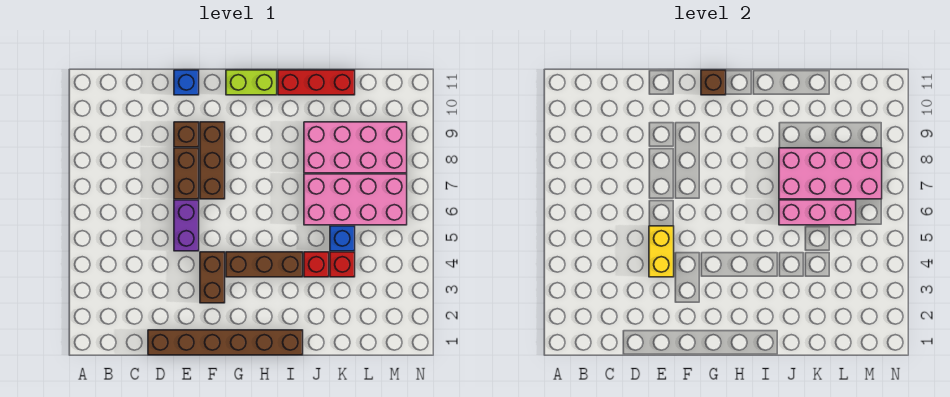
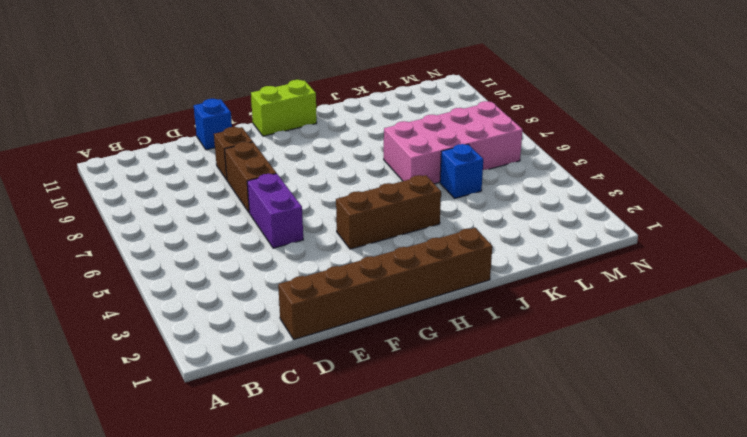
none -> brown 1x2 brick [200,252,225,303]
none -> brown 1x3 brick [200,122,225,199]
none -> red 1x3 brick [278,70,355,95]

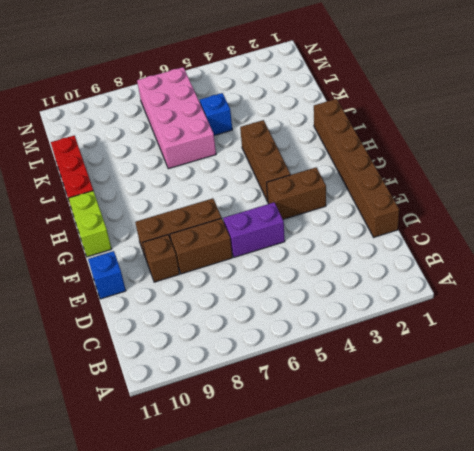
none -> red 1x1 brick [304,252,329,277]
none -> pink 2x4 brick [304,122,407,173]
none -> red 1x1 brick [330,252,355,277]

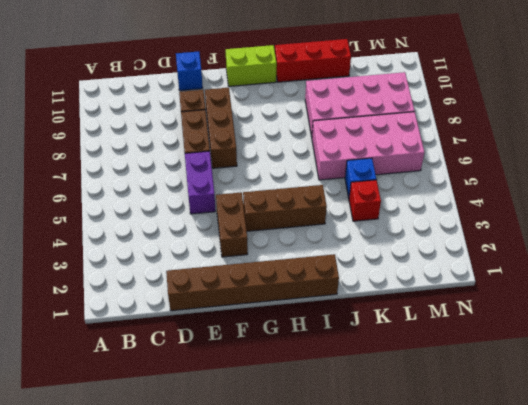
none -> red 1x1 brick [304,252,329,277]
none -> yellow 1x2 brick [649,226,674,277]
none -> brown 1x1 brick [701,70,726,95]

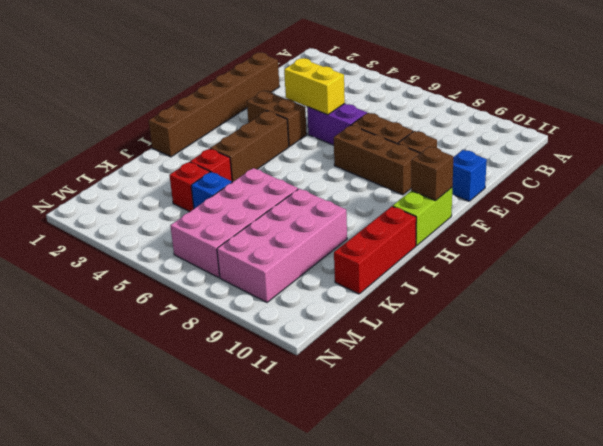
none -> pink 1x3 brick [779,200,856,225]
none -> pink 2x4 brick [779,148,882,199]

